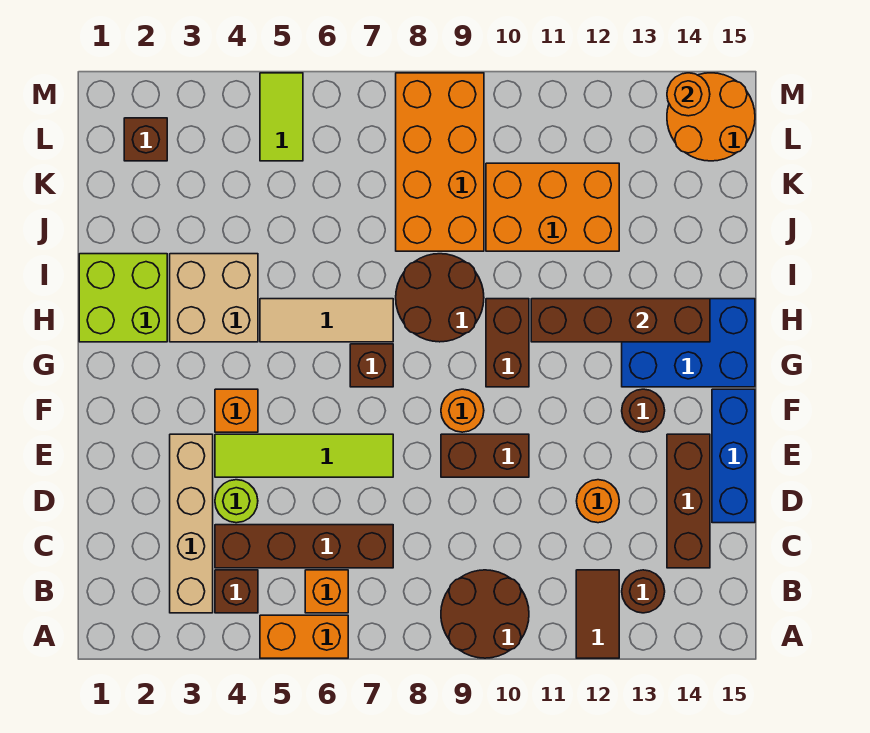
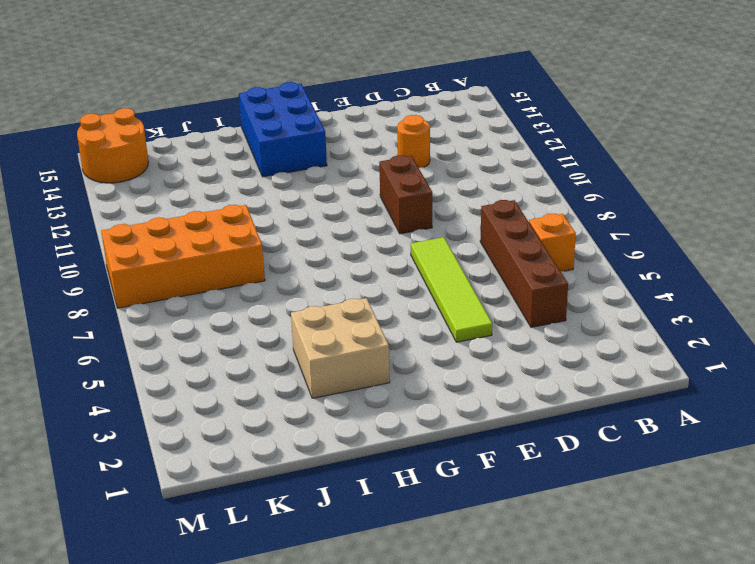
none -> orange 1x2 brick [260,615,348,658]
none -> brown 2x2 round brick [441,570,529,658]
none -> brown 1x2 tile [576,570,619,658]
none -> tan 1x4 brick [170,434,213,613]

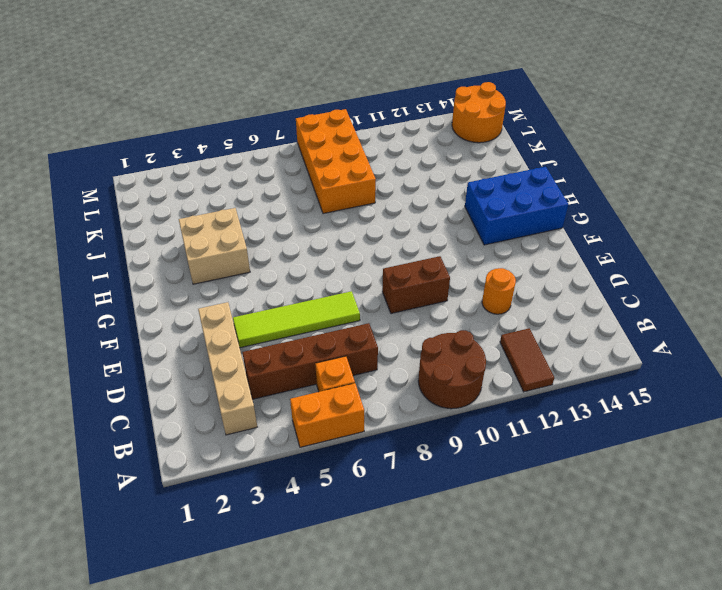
none -> brown 1x1 brick [215,570,258,613]
none -> brown 1x1 round brick [622,570,665,613]
none -> brown 1x3 brick [667,434,710,568]
none -> lime 1x1 round brick [215,480,258,523]

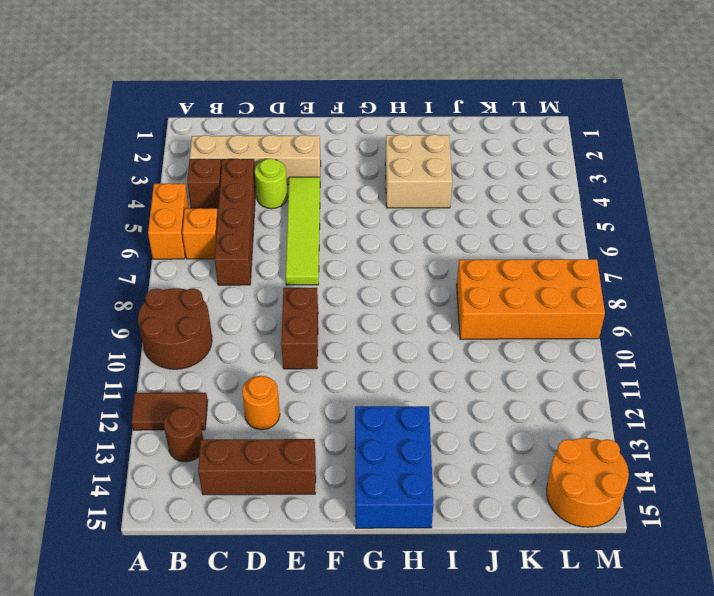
none -> blue 1x3 brick [712,389,755,523]
none -> orange 1x1 brick [215,389,258,432]
none -> orange 1x1 round brick [441,389,484,432]
none -> brown 1x1 round brick [622,389,665,432]

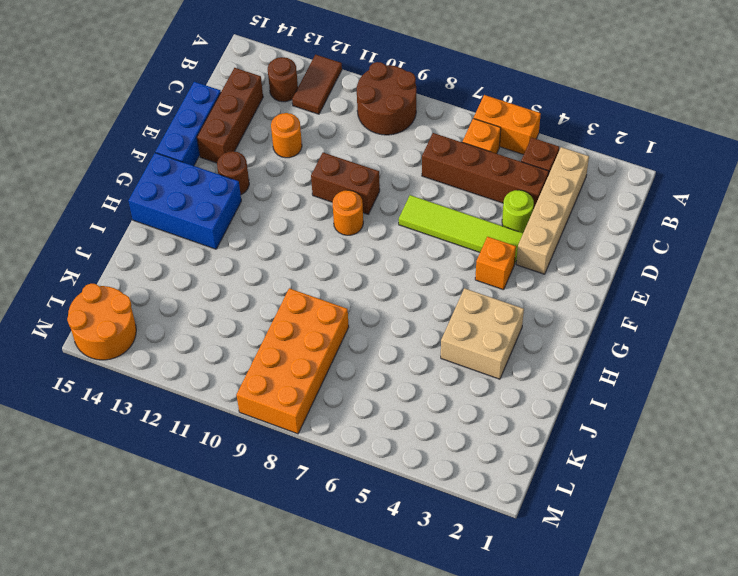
none -> brown 1x1 brick [350,344,393,387]
none -> brown 1x2 brick [486,299,529,387]
none -> lime 2x2 brick [79,254,167,342]
none -> tan 1x3 tile [260,299,393,342]

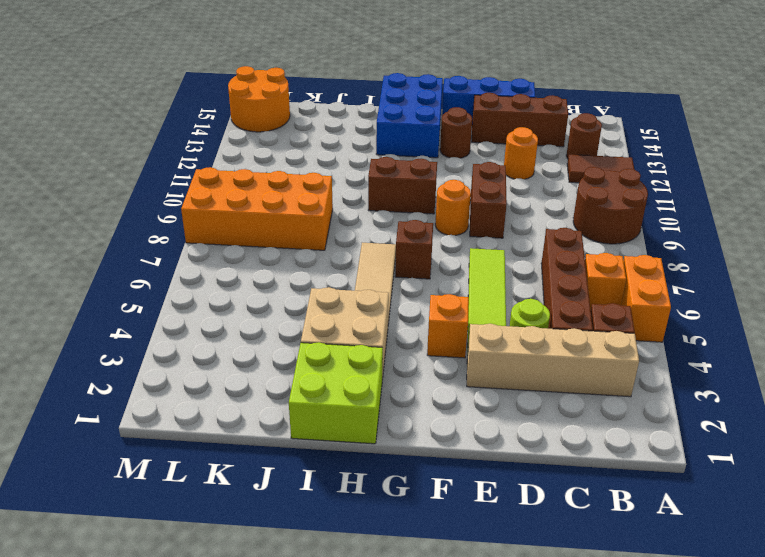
none -> brown 2x2 round brick [396,254,484,342]
none -> orange 2x3 brick [486,163,619,251]
none -> brown 1x1 brick [124,118,167,161]
none -> lime 1x2 tile [260,73,303,161]

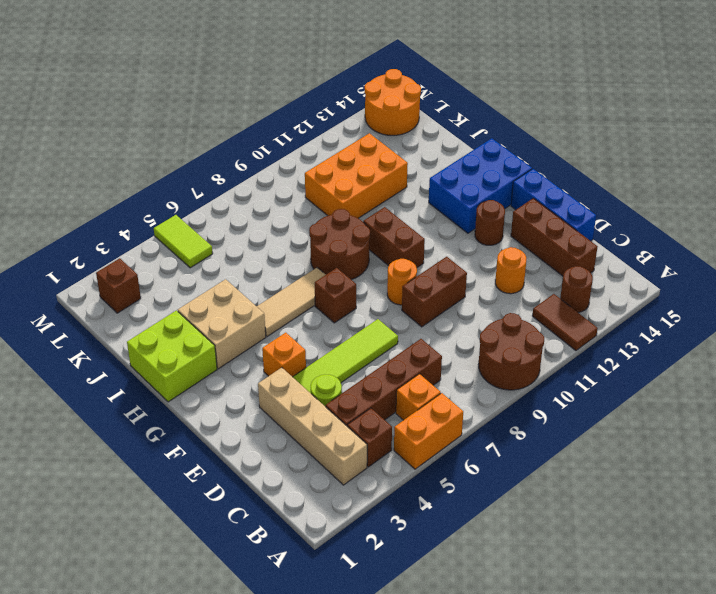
none -> orange 2x4 brick [396,73,484,251]
none -> brown 1x4 brick [531,299,710,342]
none -> orange 1x1 round brick [667,73,710,116]

